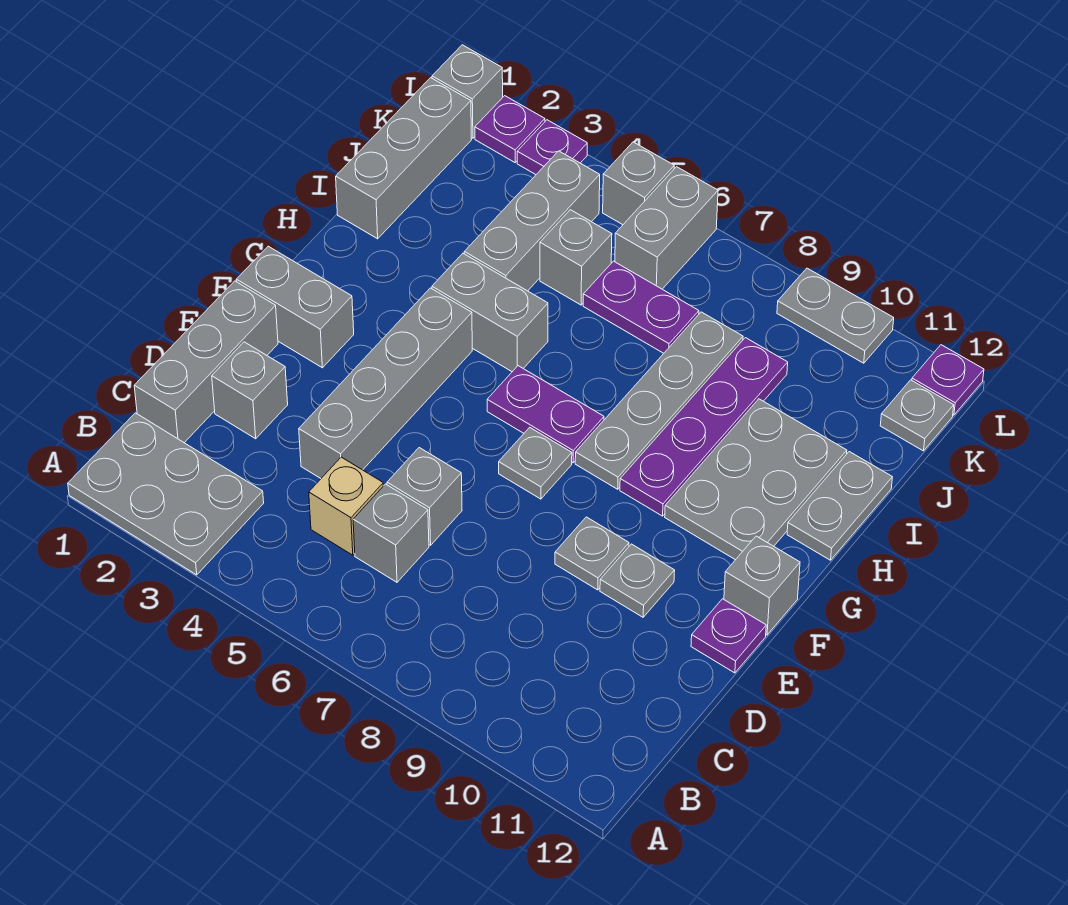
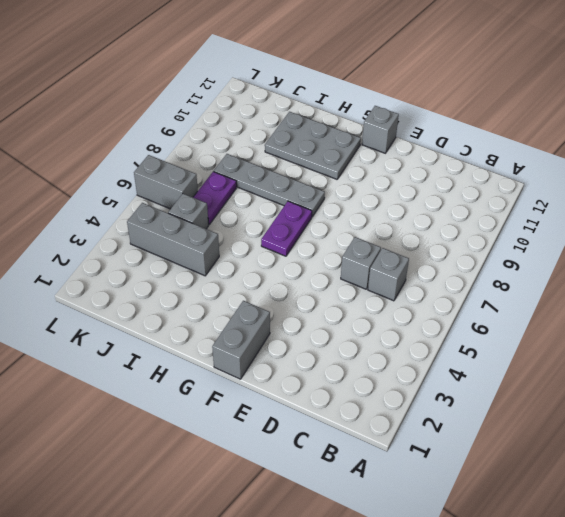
none -> grey 2x3 plate [68,413,264,575]
none -> grey 1x3 brick [134,281,278,443]
none -> tan 1x1 brick [309,457,383,555]
none -> grey 1x1 brick [212,342,288,439]

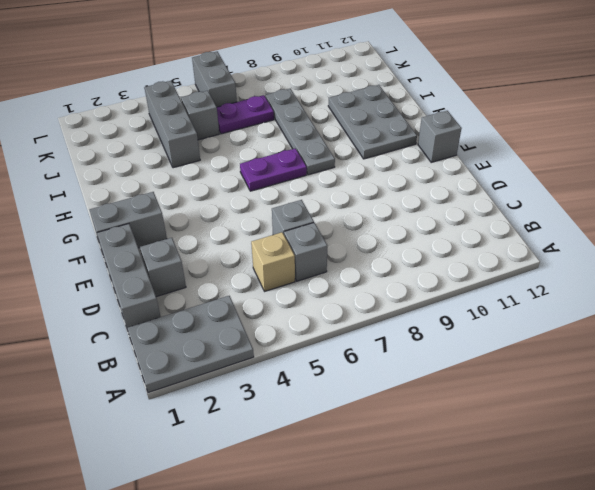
none -> grey 1x4 brick [299,288,472,478]
none -> grey 1x1 plate [555,517,629,590]
none -> grey 1x1 plate [600,544,675,617]
none -> purple 1x1 plate [691,599,766,673]

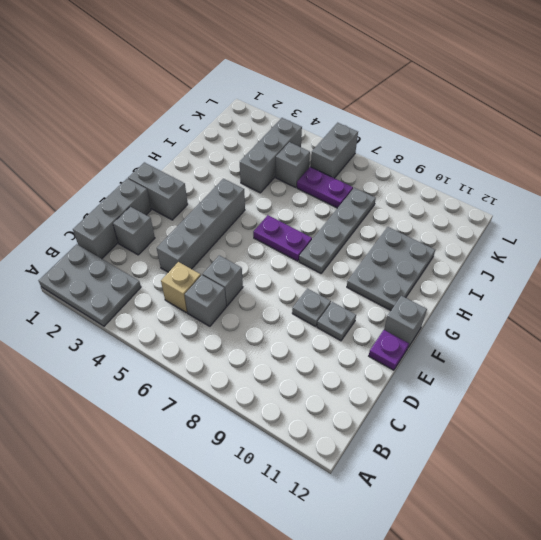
none -> grey 1x1 plate [499,427,572,499]
none -> purple 1x4 plate [620,338,788,516]
none -> grey 1x2 brick [432,254,548,372]
none -> grey 1x2 plate [787,452,892,560]

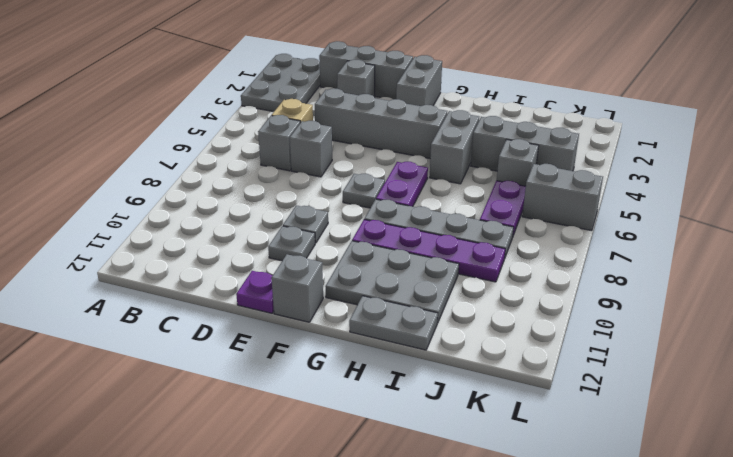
none -> grey 1x3 brick [336,78,472,239]
none -> grey 1x1 plate [880,380,954,451]
none -> grey 1x1 brick [432,45,503,138]
none -> purple 1x1 plate [475,96,545,162]

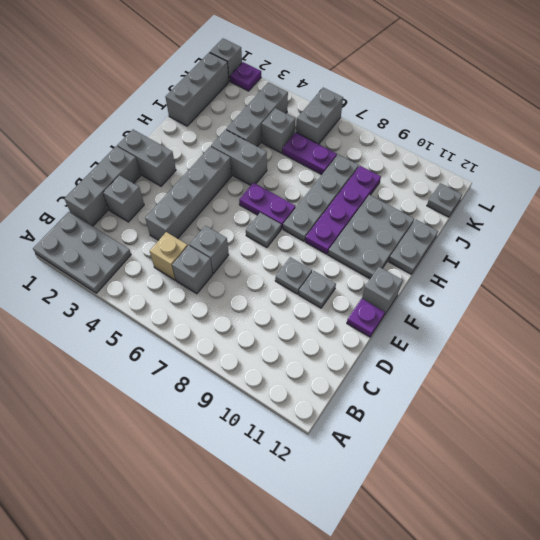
none -> purple 1x1 plate [517,120,587,174]
none -> grey 1x1 brick [603,142,674,225]
none -> grey 1x2 plate [777,268,894,363]
none -> purple 1x1 plate [912,345,984,415]

